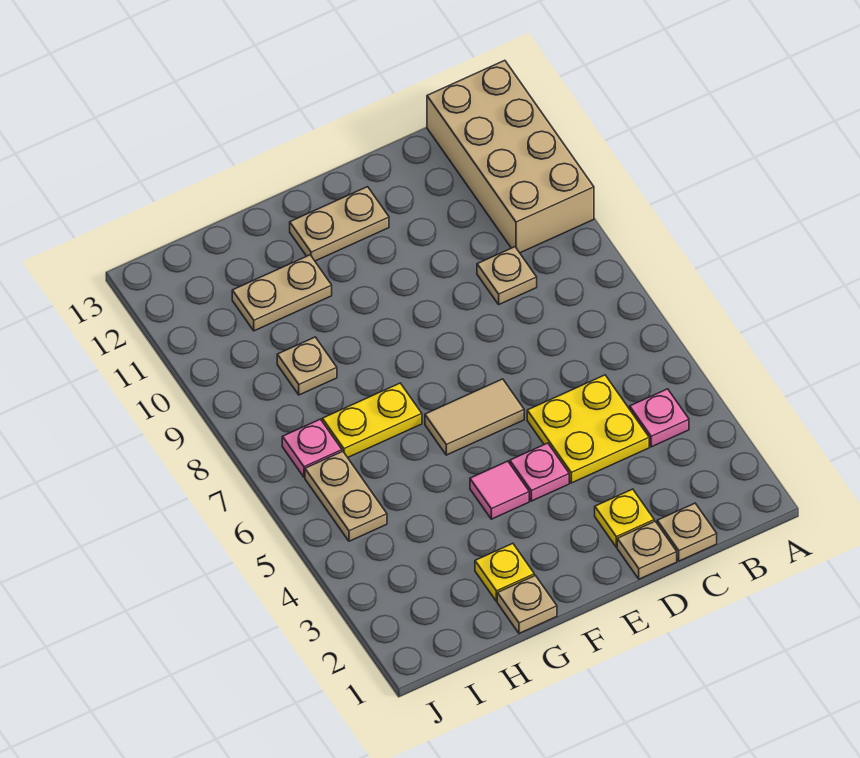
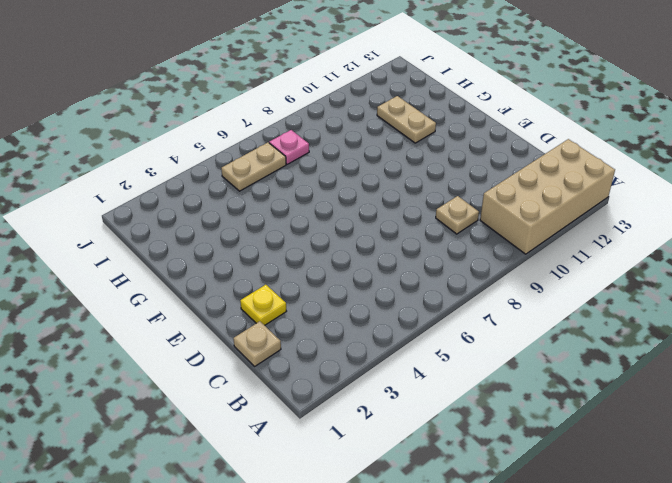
none -> pink 1x1 plate [630,389,689,447]
none -> yellow 2x2 plate [527,375,649,483]
none -> tan 1x1 plate [617,521,677,579]

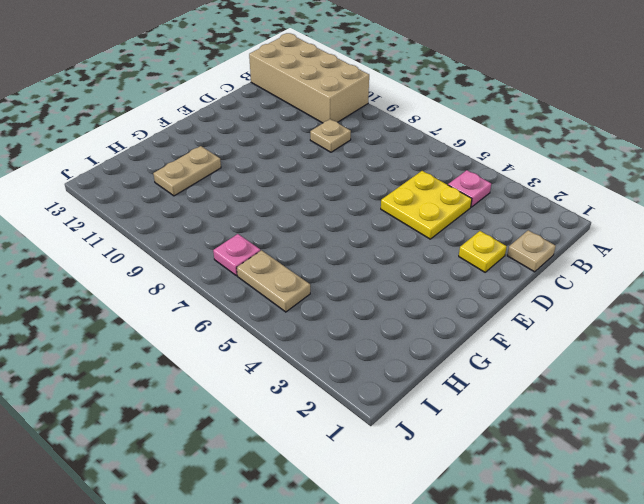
none -> tan 1x1 plate [617,521,677,579]
none -> pink 1x1 plate [510,443,569,501]
none -> tan 1x2 tile [425,379,524,455]

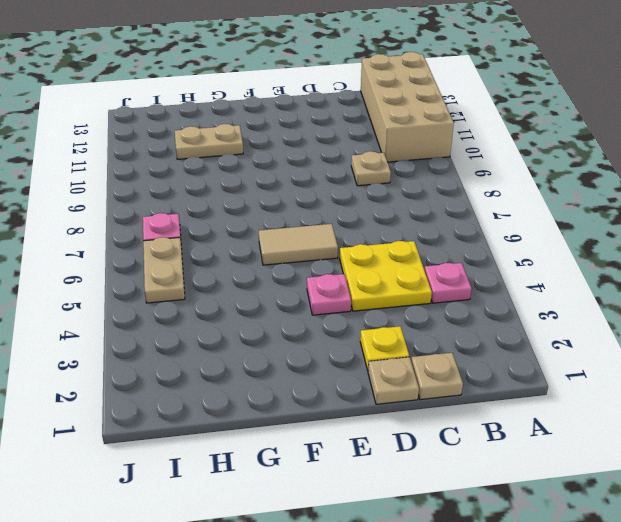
none -> tan 1x2 plate [290,187,389,261]
none -> pink 1x1 tile [470,461,529,519]
none -> tan 1x1 plate [497,575,557,633]

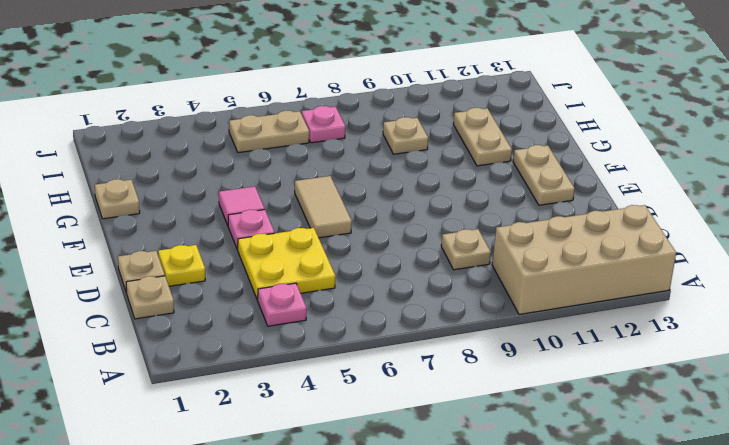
none -> yellow 1x1 plate [475,543,534,601]
none -> yellow 1x2 plate [322,383,422,458]

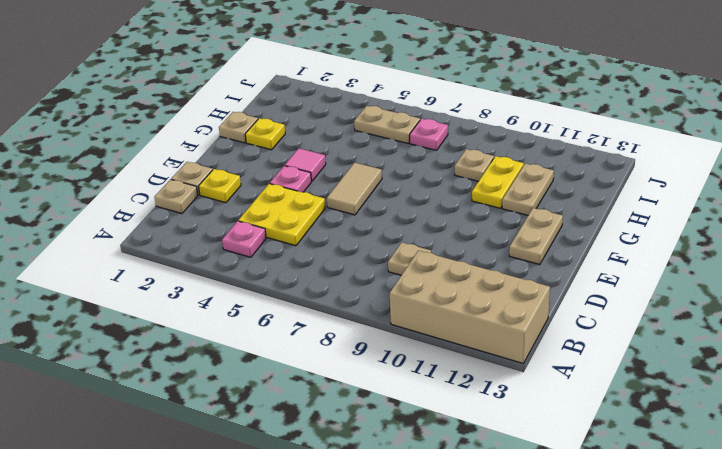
yellow 1x2 plate [472,156,524,208] -> yellow 1x2 plate moved to [322,383,422,458]

